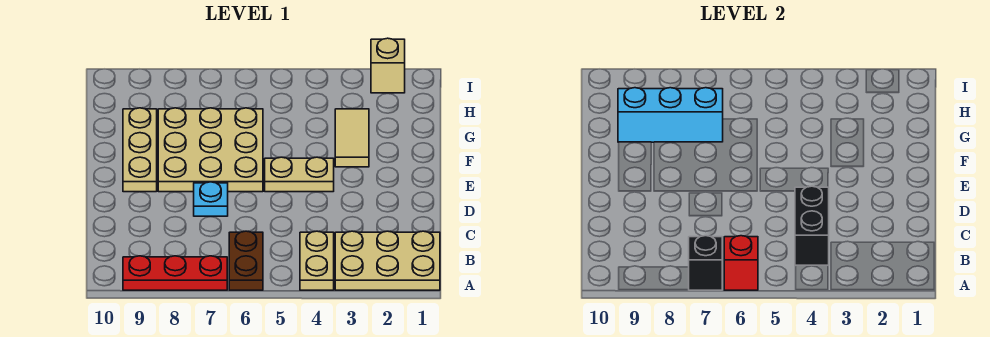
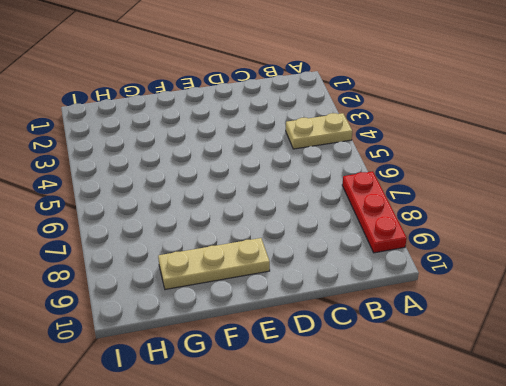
none -> tan 2x3 plate [335,231,440,290]
none -> brown 1x2 plate [229,231,263,290]
none -> cyan 1x1 plate [194,182,228,216]

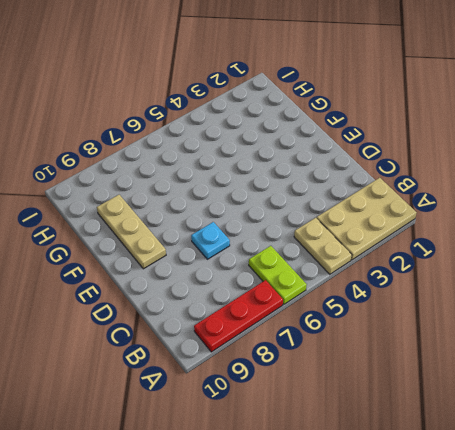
lime 1x2 plate [249,246,307,304] -> brown 1x2 plate [229,231,263,290]
none -> tan 1x2 plate [265,157,334,192]
none -> tan 3x3 plate [158,108,263,192]
none -> tan 1x2 tile [335,109,369,167]

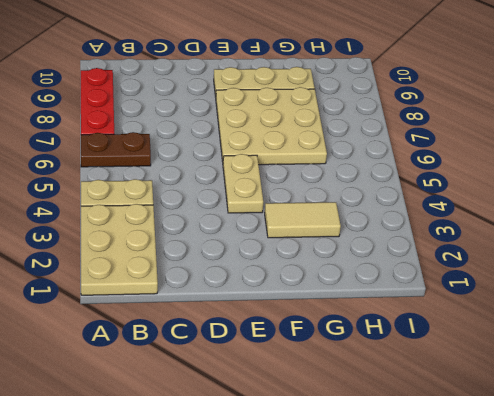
none -> cyan 1x1 plate [194,182,228,216]
none -> tan 1x1 brick [371,38,405,93]
none -> red 1x1 brick [724,236,758,290]

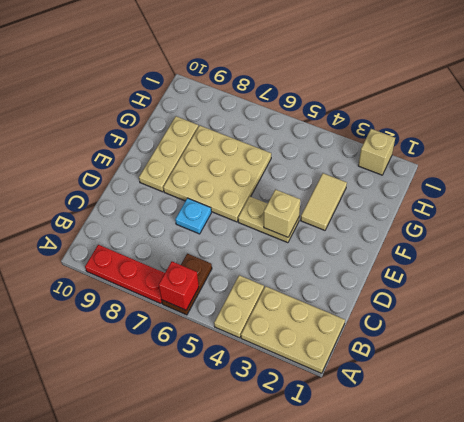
tan 1x1 brick [264,190,300,237] -> none
none -> black 1x1 brick [689,236,722,290]
none -> black 1x2 brick [795,186,829,266]
none -> cyan 1x3 brick [618,88,723,142]

